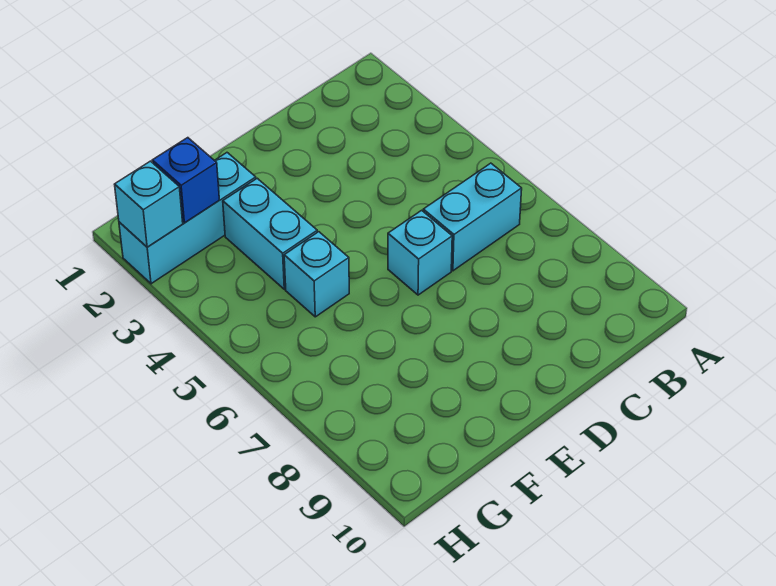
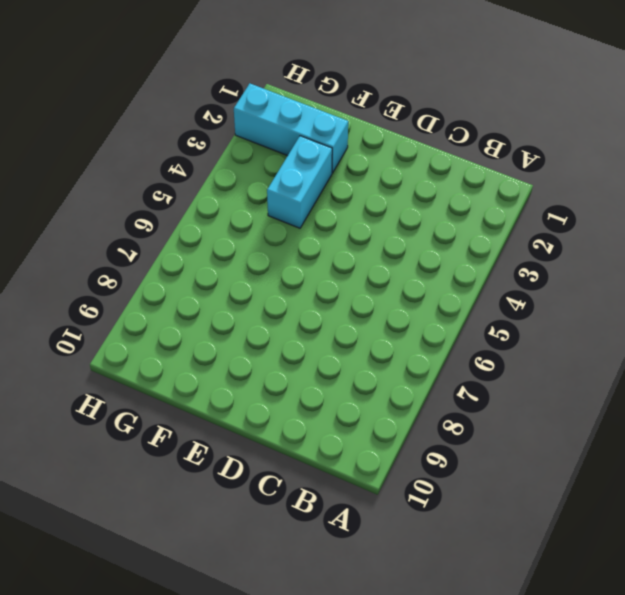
none -> cyan 1x2 brick [423,163,522,271]
none -> cyan 1x1 brick [388,210,452,295]

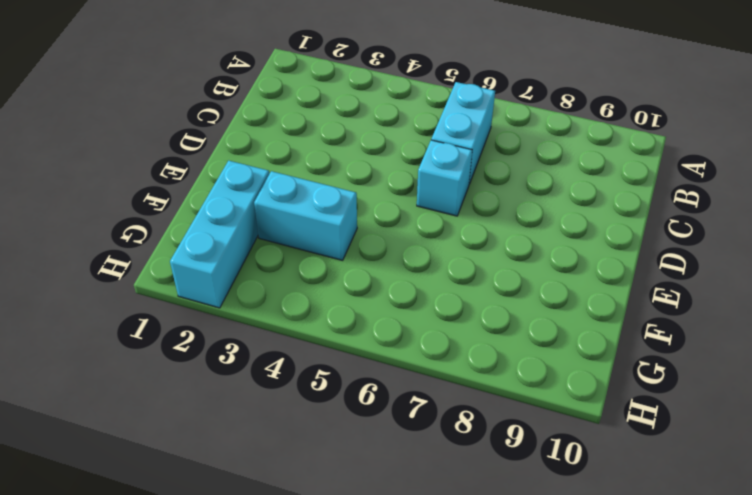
none -> cyan 1x1 brick [284,232,349,317]
none -> blue 1x1 brick [152,138,219,223]

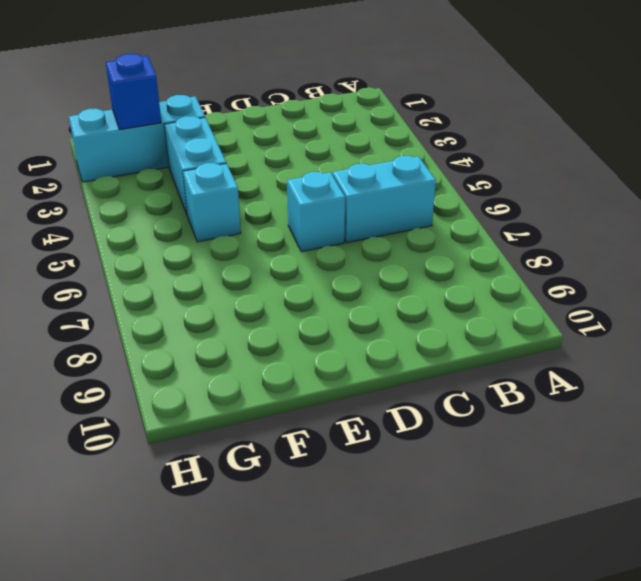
none -> cyan 1x1 brick [115,161,183,247]

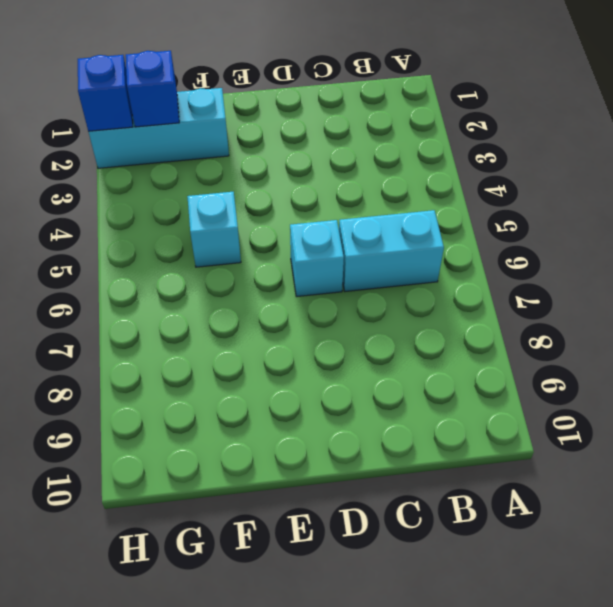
blue 1x1 brick [78,55,133,131] -> cyan 1x1 brick [115,161,183,247]
none -> cyan 1x2 brick [223,178,317,289]

